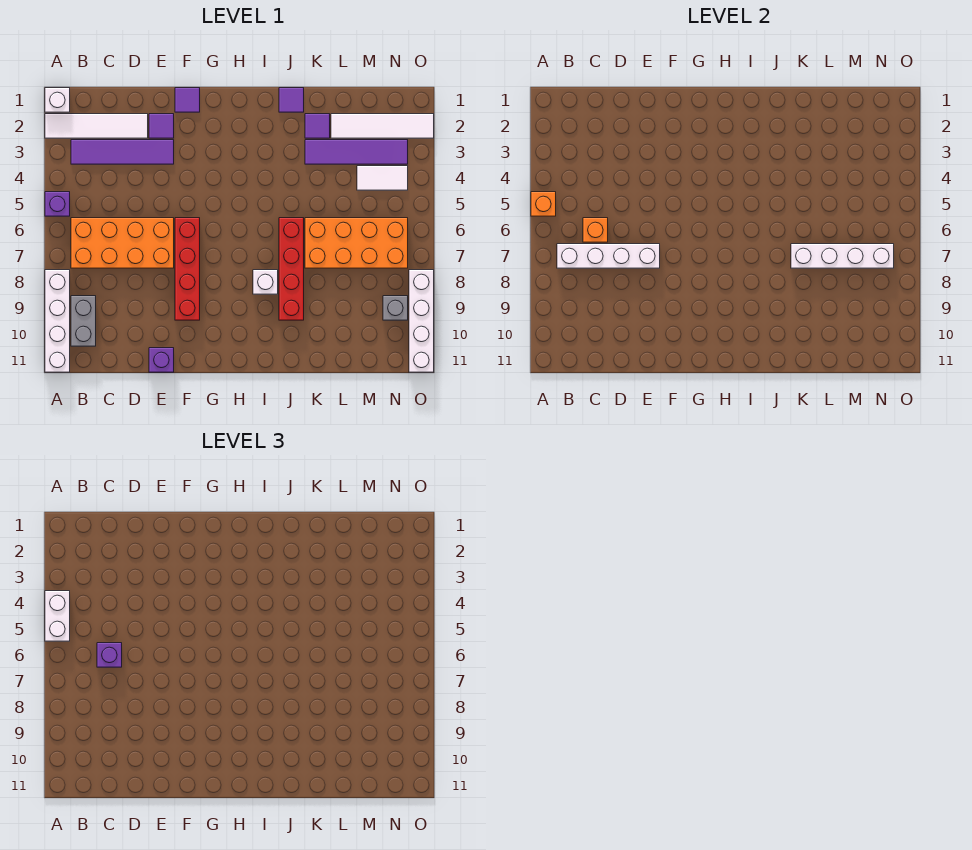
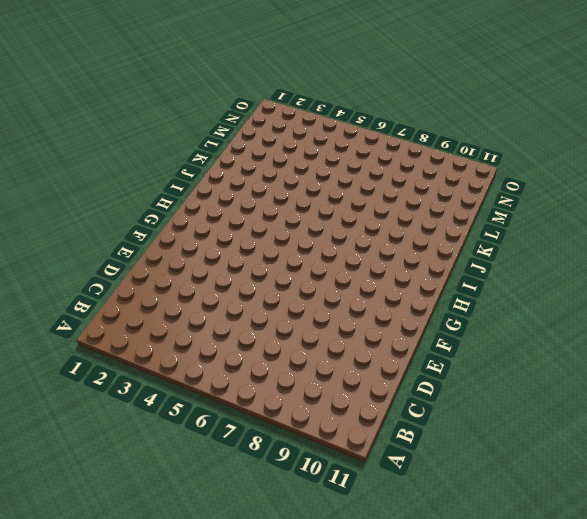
none -> white 1x1 brick [45,88,70,112]
none -> white 1x4 tile [45,114,148,138]
none -> purple 1x1 brick [45,192,70,216]

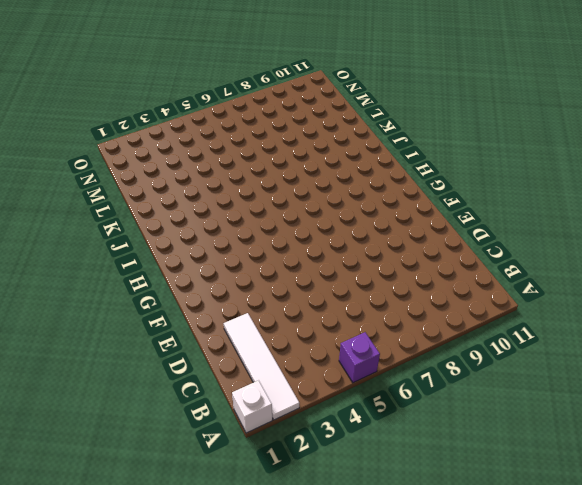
none -> white 1x4 brick [45,270,70,372]
none -> purple 1x4 tile [71,140,174,164]
none -> orange 2x4 brick [71,218,174,268]

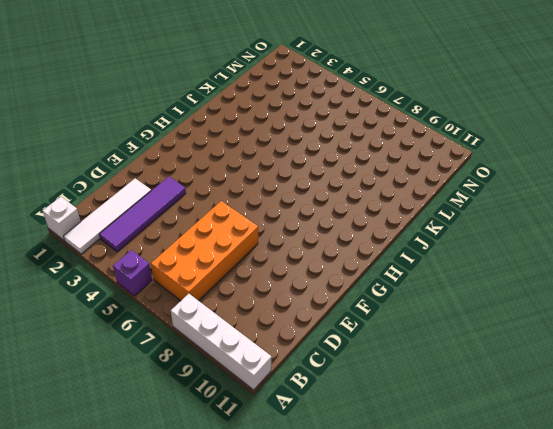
none -> grey 1x2 brick [71,296,96,346]
none -> purple 1x1 tile [149,114,174,138]
none -> purple 1x1 brick [149,348,174,372]

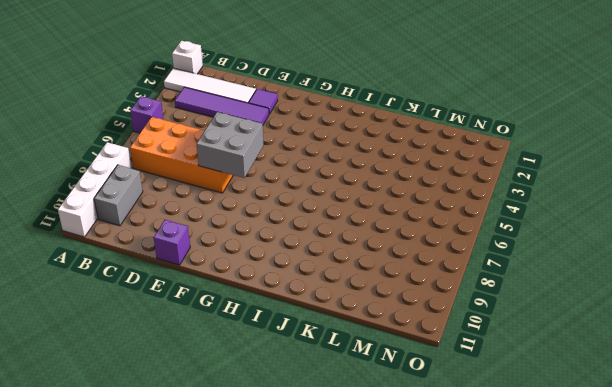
grey 2x2 brick [196,112,264,178] -> white 1x4 brick [557,244,660,268]
none -> purple 1x1 tile [175,88,200,112]
none -> red 1x4 brick [175,218,200,320]
none -> white 1x1 brick [253,270,278,294]

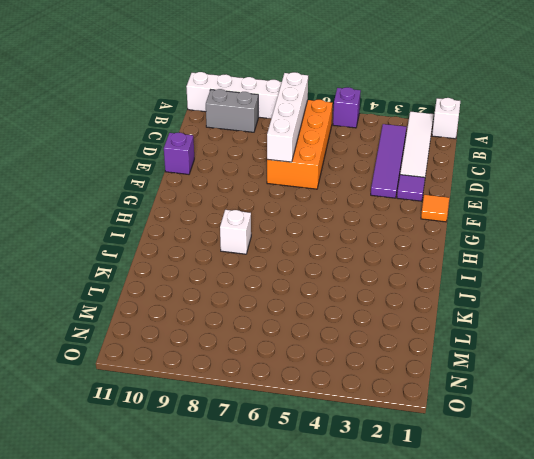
orange 1x1 tile [421,195,449,222] -> purple 1x1 tile [175,88,200,112]
none -> red 1x4 brick [175,218,200,320]
none -> purple 1x1 tile [279,88,304,112]
none -> red 1x4 brick [279,218,304,320]

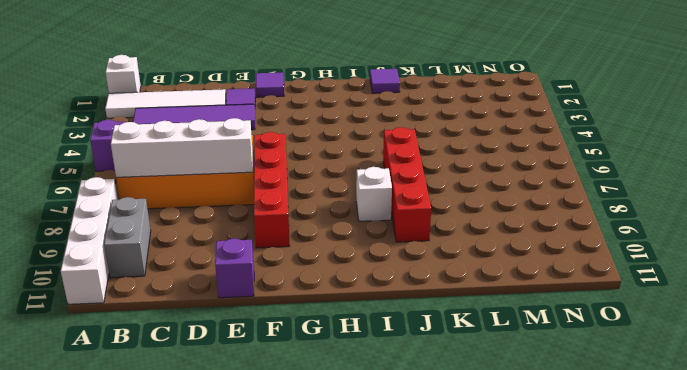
none -> purple 1x1 tile [305,114,330,138]
none -> purple 1x4 tile [305,140,408,164]
none -> orange 2x4 brick [305,218,408,268]

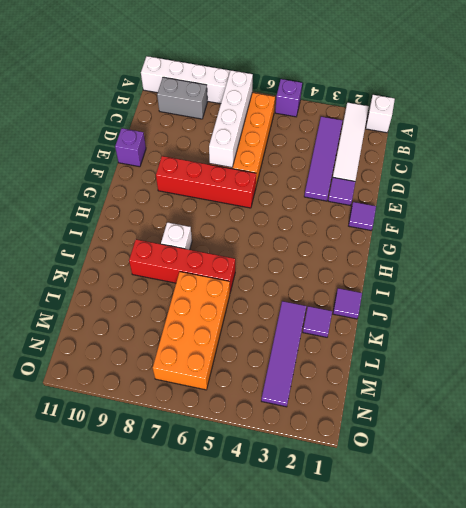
none -> white 1x4 tile [331,114,434,138]
none -> white 1x2 tile [357,166,408,190]
none -> grey 1x1 brick [383,296,408,320]

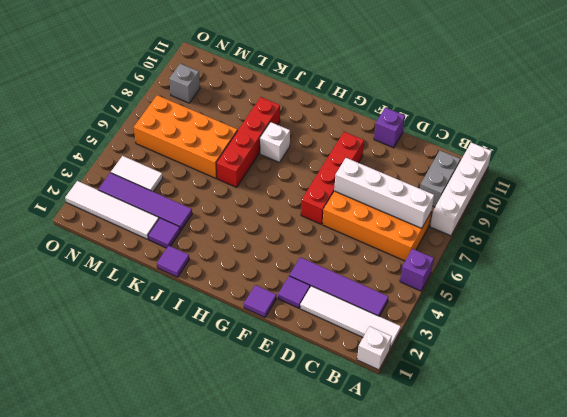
none -> white 1x4 brick [409,270,434,372]
none -> orange 1x1 brick [531,192,556,216]
none -> orange 1x1 brick [583,218,608,242]

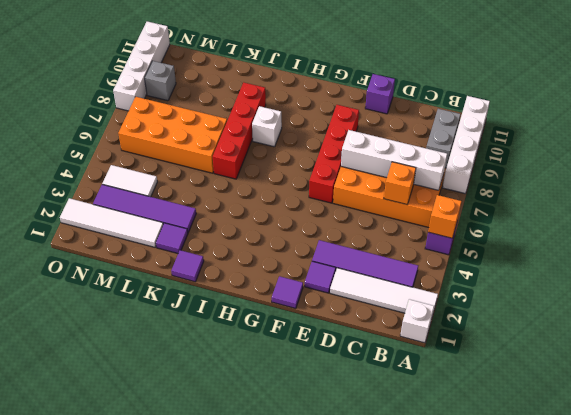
none -> white 1x4 brick [791,244,894,268]
none -> white 1x2 brick [45,591,70,641]
none -> purple 1x1 brick [97,643,122,667]

